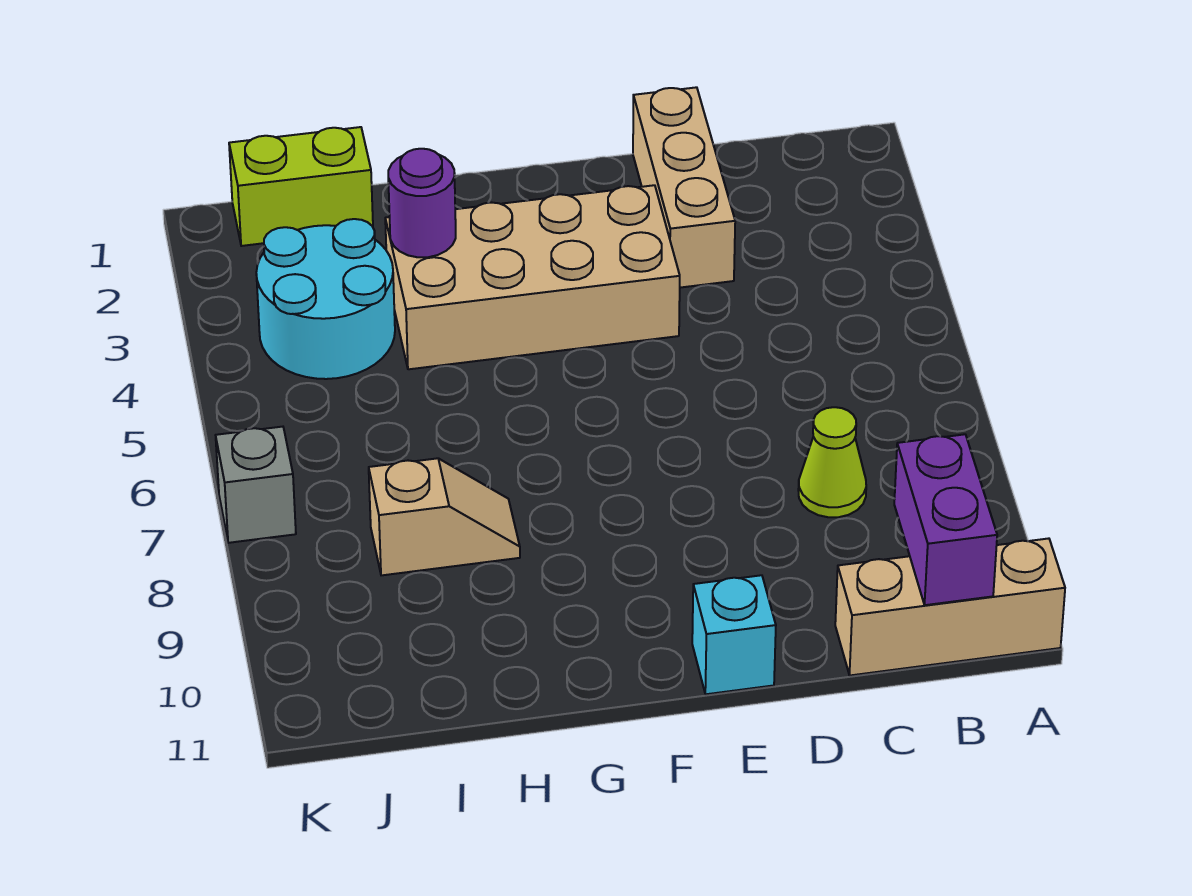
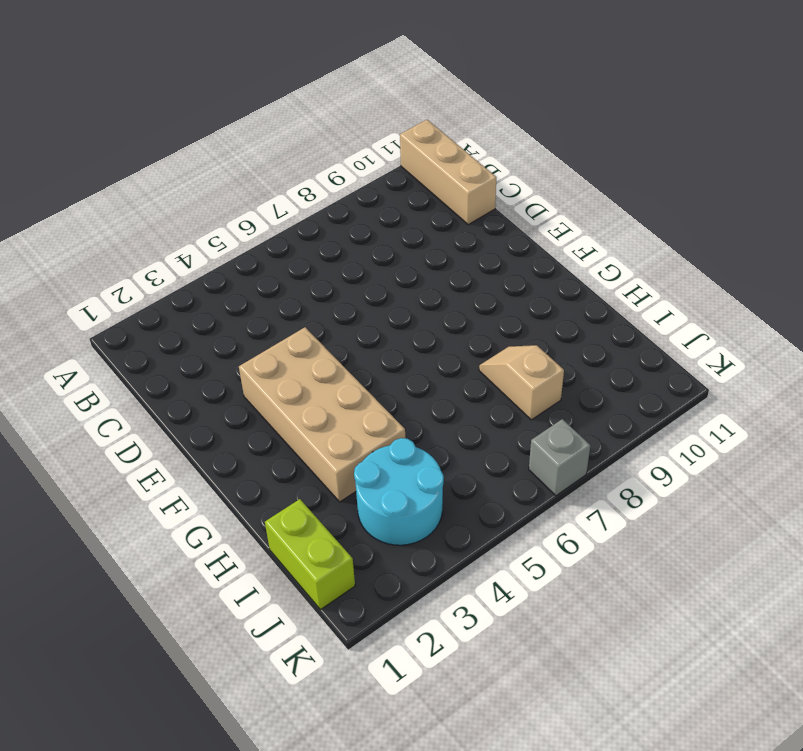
none -> lime 1x1 cone [798,407,866,517]
none -> tan 1x3 brick [633,87,735,288]

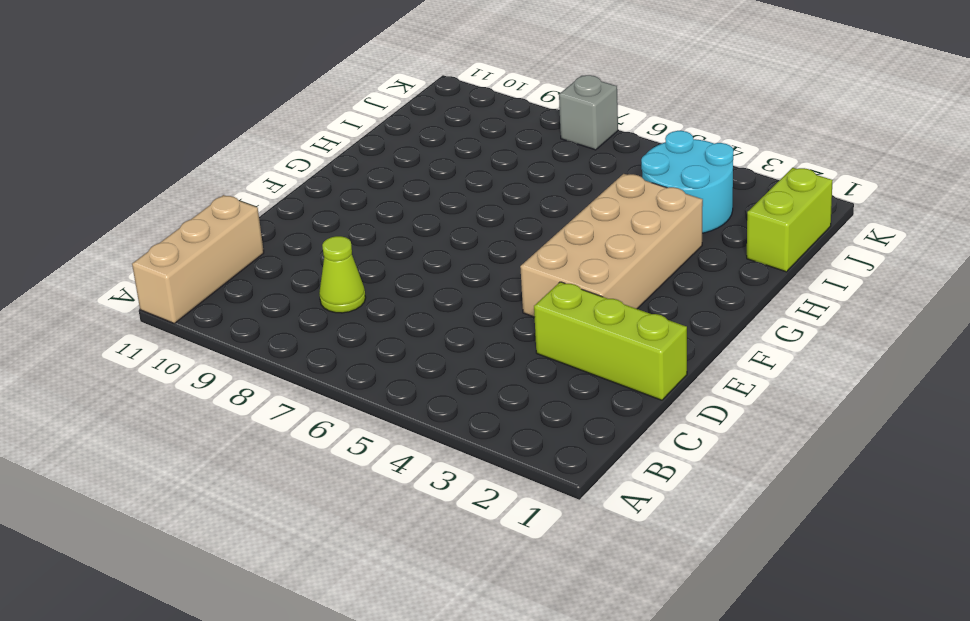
lime 1x3 brick [534,282,687,400] -> tan 1x3 brick [633,87,735,288]
none -> cyan 1x1 brick [692,575,776,694]
none -> tan 1x2 slope [369,458,520,575]

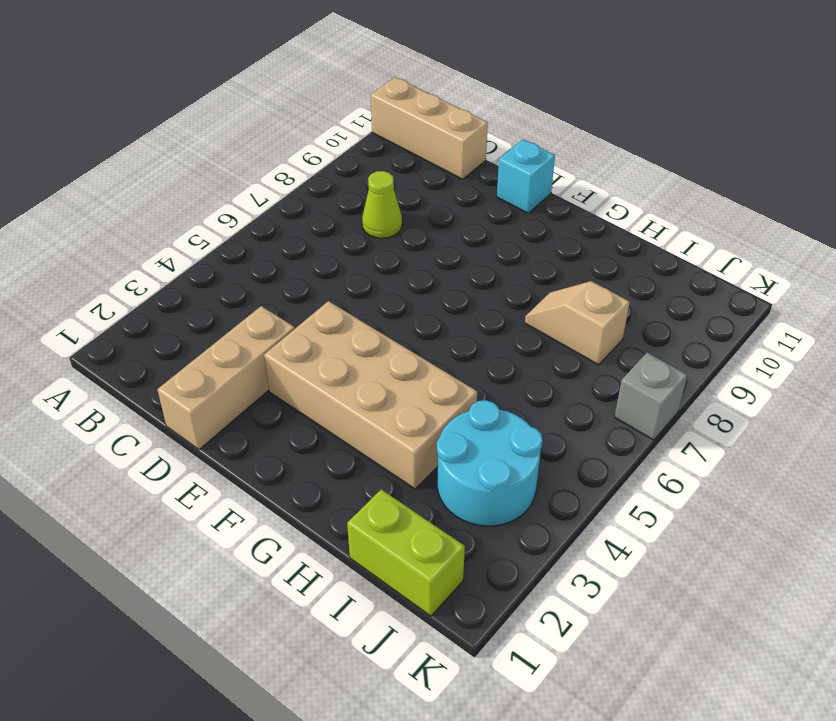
none -> purple 1x2 brick [894,434,997,605]
none -> purple 1x1 round brick [388,149,456,257]

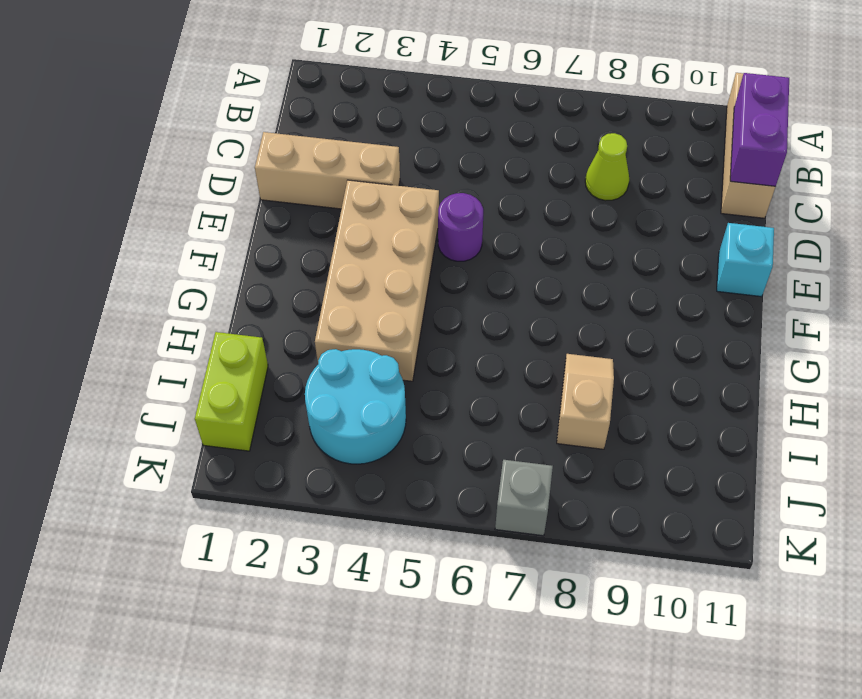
purple 1x2 brick [730,73,789,186] -> purple 1x2 brick turned to [894,434,997,605]
purple 1x1 round brick [438,193,483,261] -> purple 1x1 round brick moved to [388,149,456,257]

